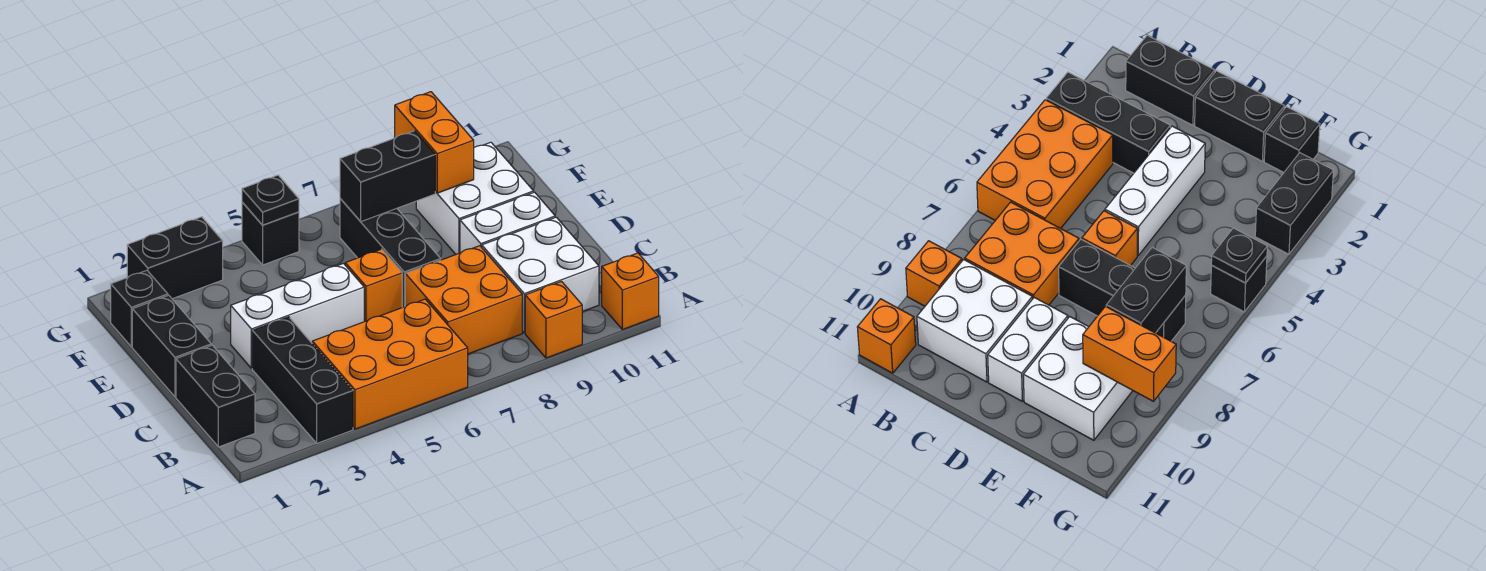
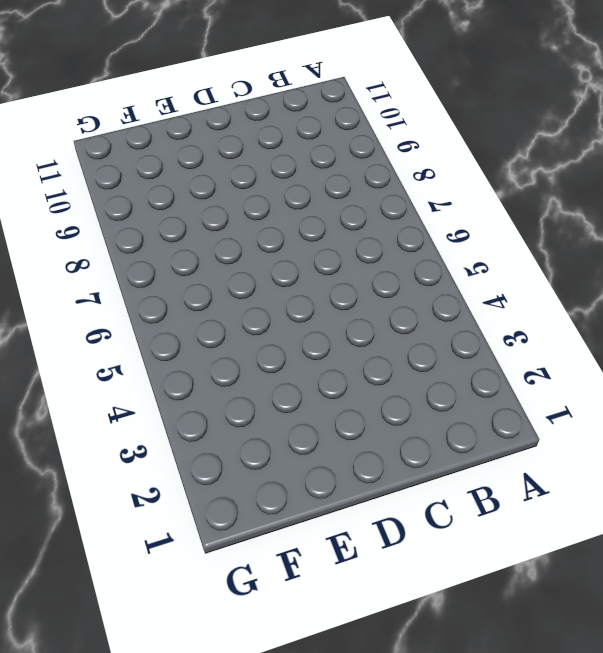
none -> black 1x3 brick [252,317,353,443]
none -> orange 2x3 brick [312,299,468,429]
none -> orange 1x1 brick [525,282,582,358]

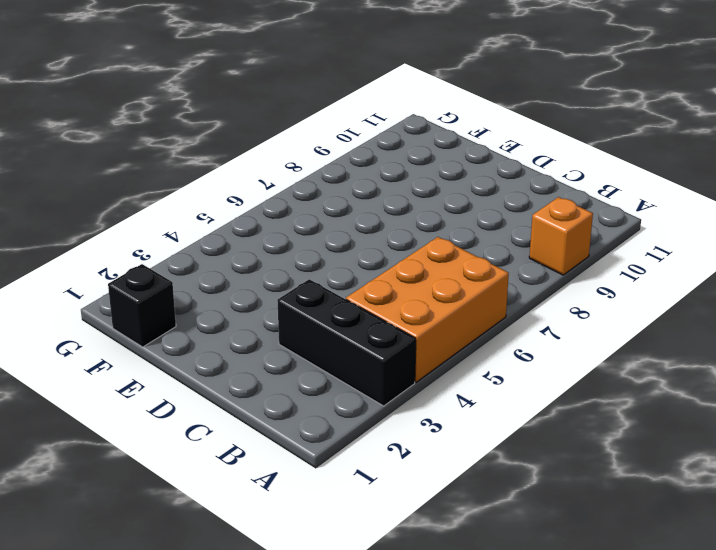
none -> orange 1x1 brick [602,253,659,330]
none -> black 1x2 brick [176,345,255,447]
none -> orange 2x2 brick [405,246,522,354]

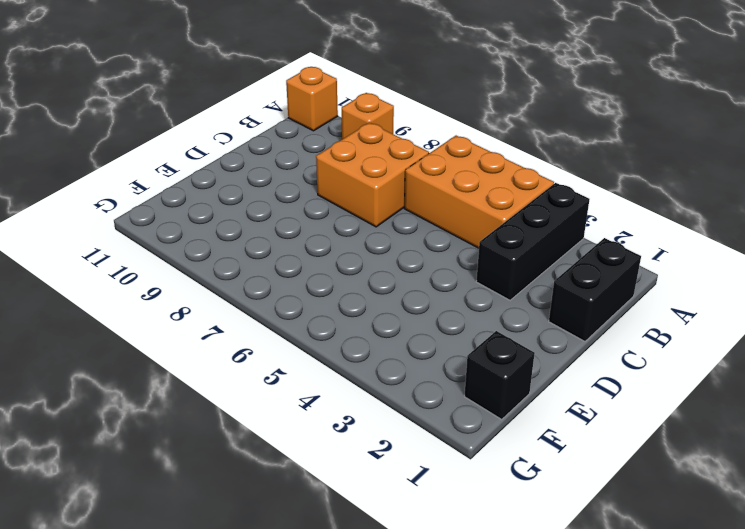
none -> white 2x2 brick [482,217,599,333]
none -> black 1x2 brick [132,295,211,397]
none -> white 1x3 brick [231,263,364,368]

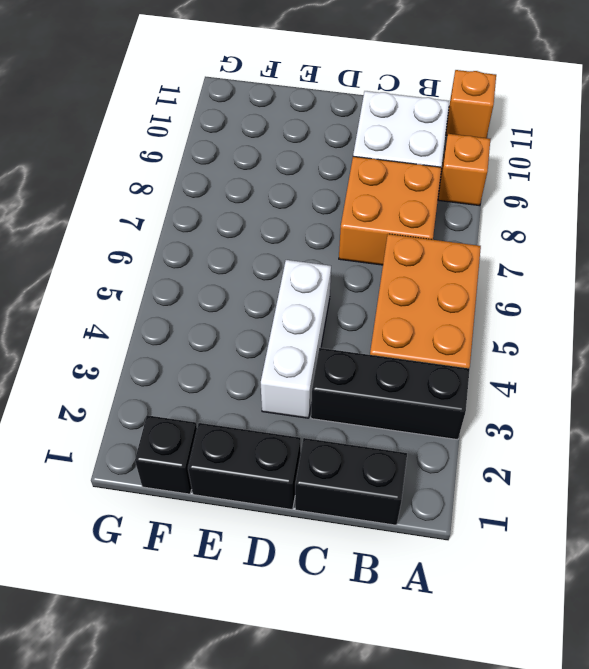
none -> orange 1x1 brick [345,249,402,322]
none -> black 1x3 brick [340,199,441,307]
none -> white 1x2 brick [460,192,555,253]

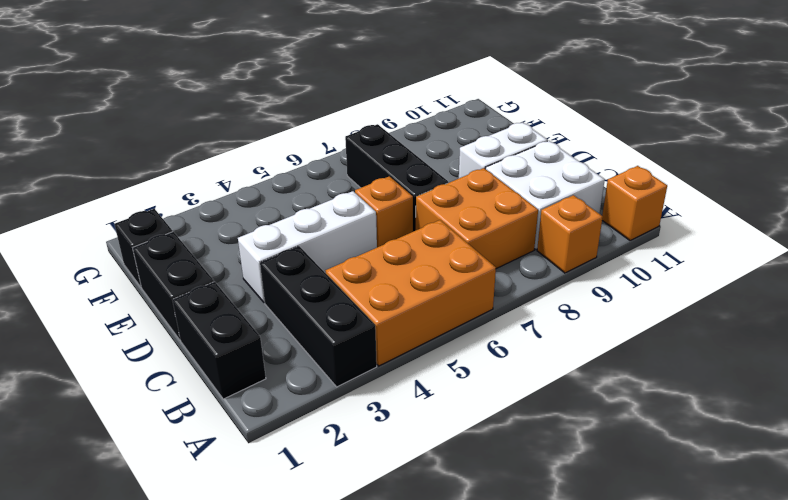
none -> white 2x2 brick [416,142,534,254]
none -> black 1x2 brick [127,217,223,299]
none -> black 1x1 brick [242,202,299,265]

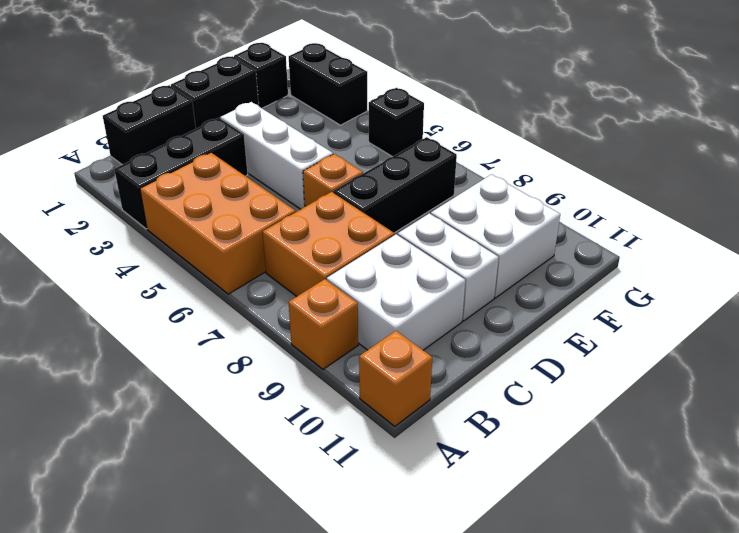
none -> black 1x2 brick [340,131,435,222]
none -> orange 1x2 brick [395,92,474,193]
none -> black 1x1 plate [242,175,299,225]

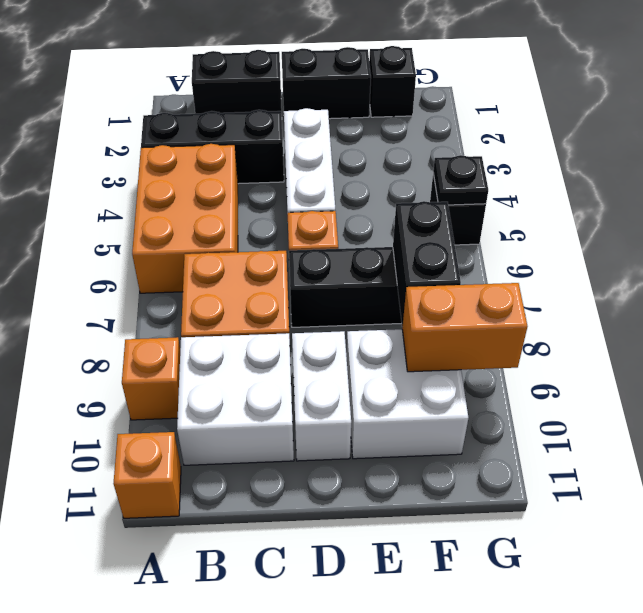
none -> black 1x2 brick [127,217,223,299]

